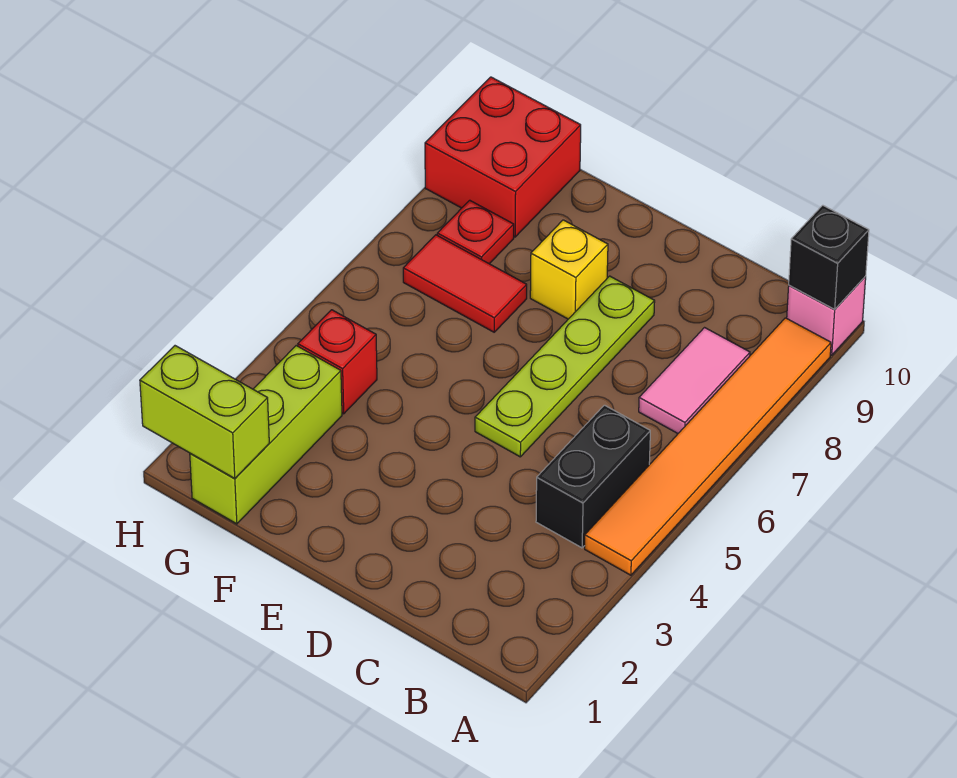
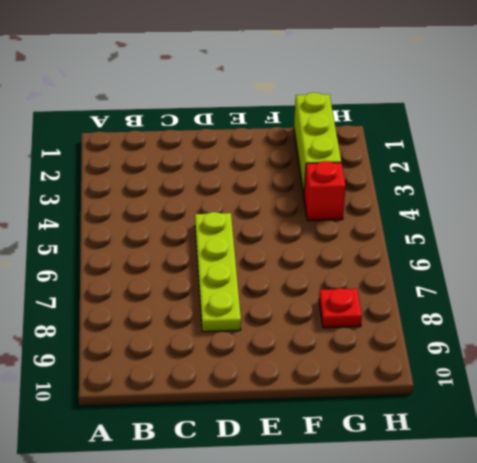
none -> orange 1x6 tile [585,318,831,575]
none -> pink 1x1 brick [787,276,866,355]
none -> black 1x2 brick [536,405,650,548]

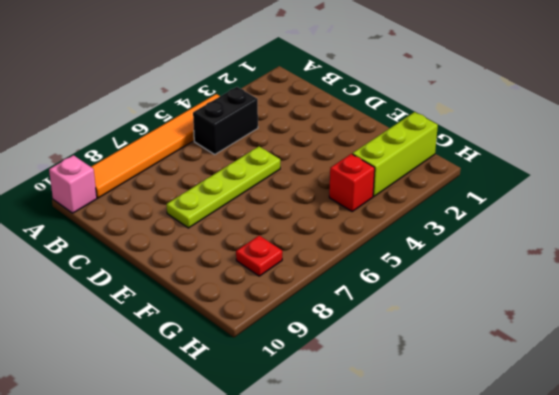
none -> pink 1x2 tile [639,328,750,433]
none -> yellow 1x1 brick [530,220,608,319]
none -> red 1x2 tile [403,235,527,332]

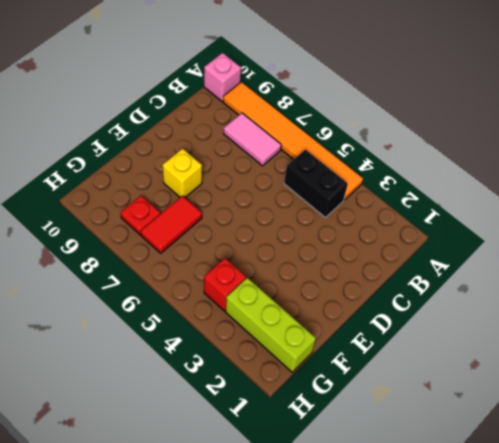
none -> lime 1x4 plate [475,276,655,457]
none -> red 2x2 brick [425,77,581,237]
none -> black 1x1 brick [789,205,869,309]

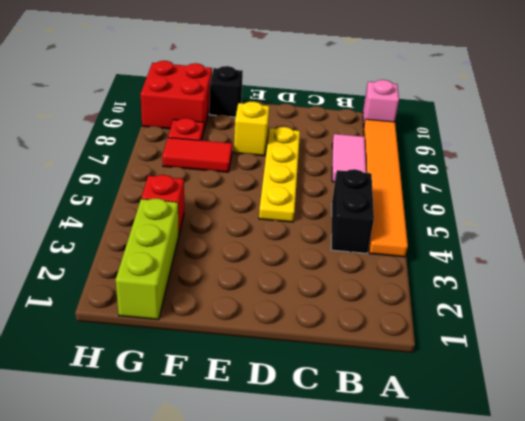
yellow 1x4 plate [259,127,300,222] -> lime 1x4 plate [475,276,655,457]
black 1x1 brick [209,66,243,117] -> black 1x1 brick moved to [789,205,869,309]
none -> lime 1x2 brick [140,346,269,479]

